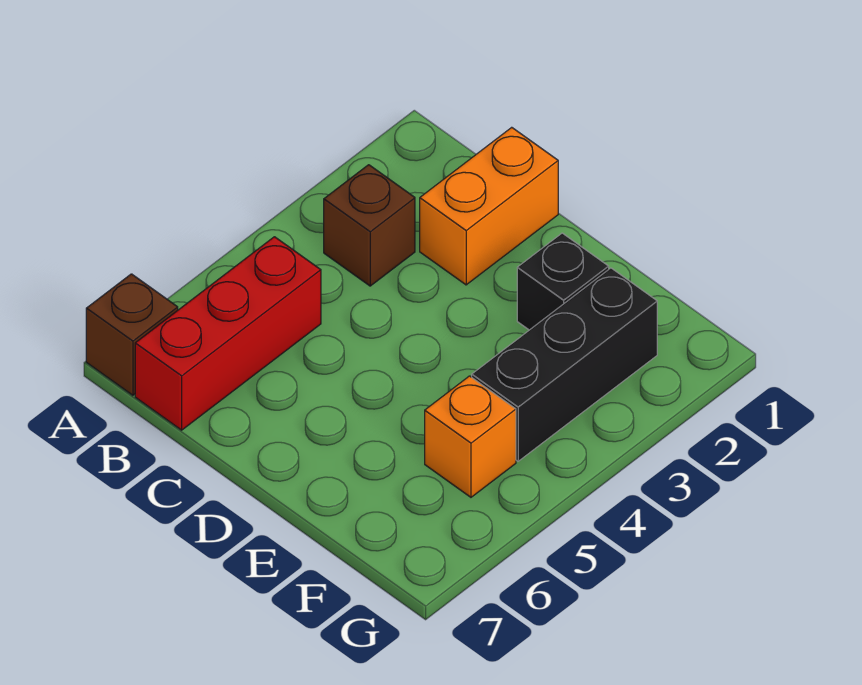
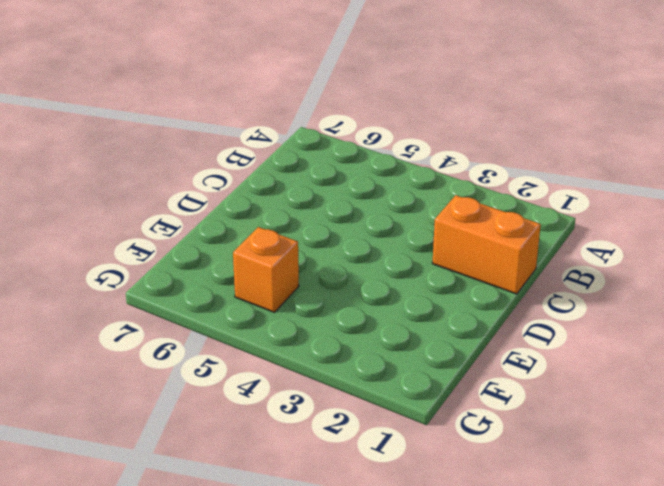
none -> brown 1x1 brick [86,274,178,395]
none -> brown 1x1 brick [324,165,415,286]

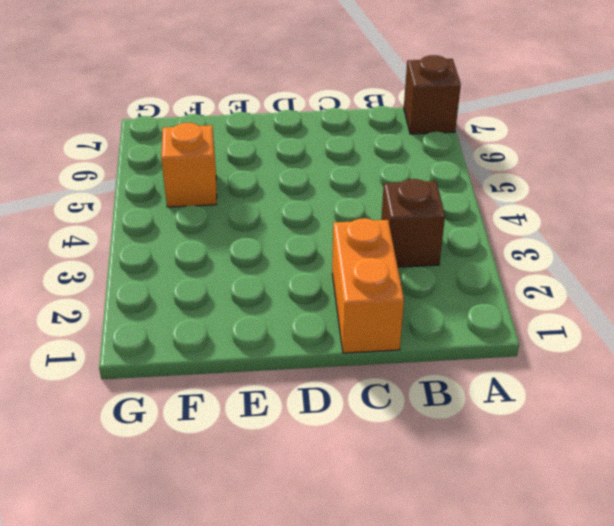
none -> red 1x3 brick [135,237,321,430]
none -> black 1x1 brick [517,233,609,330]

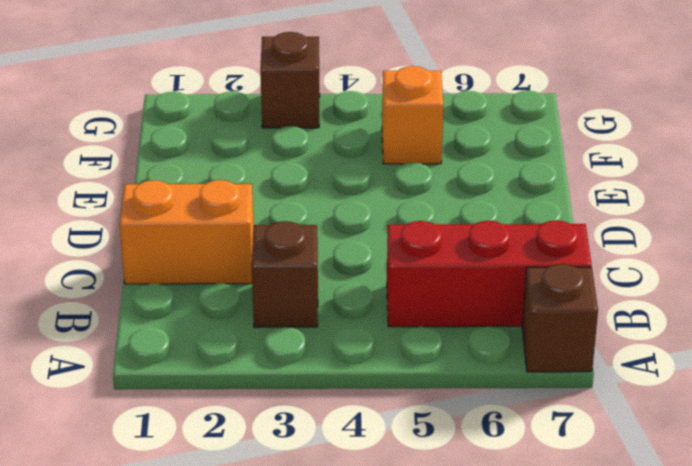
brown 1x1 brick [260,32,320,128] -> none
none -> black 1x1 brick [517,233,609,330]
none -> black 1x3 brick [472,268,657,461]

